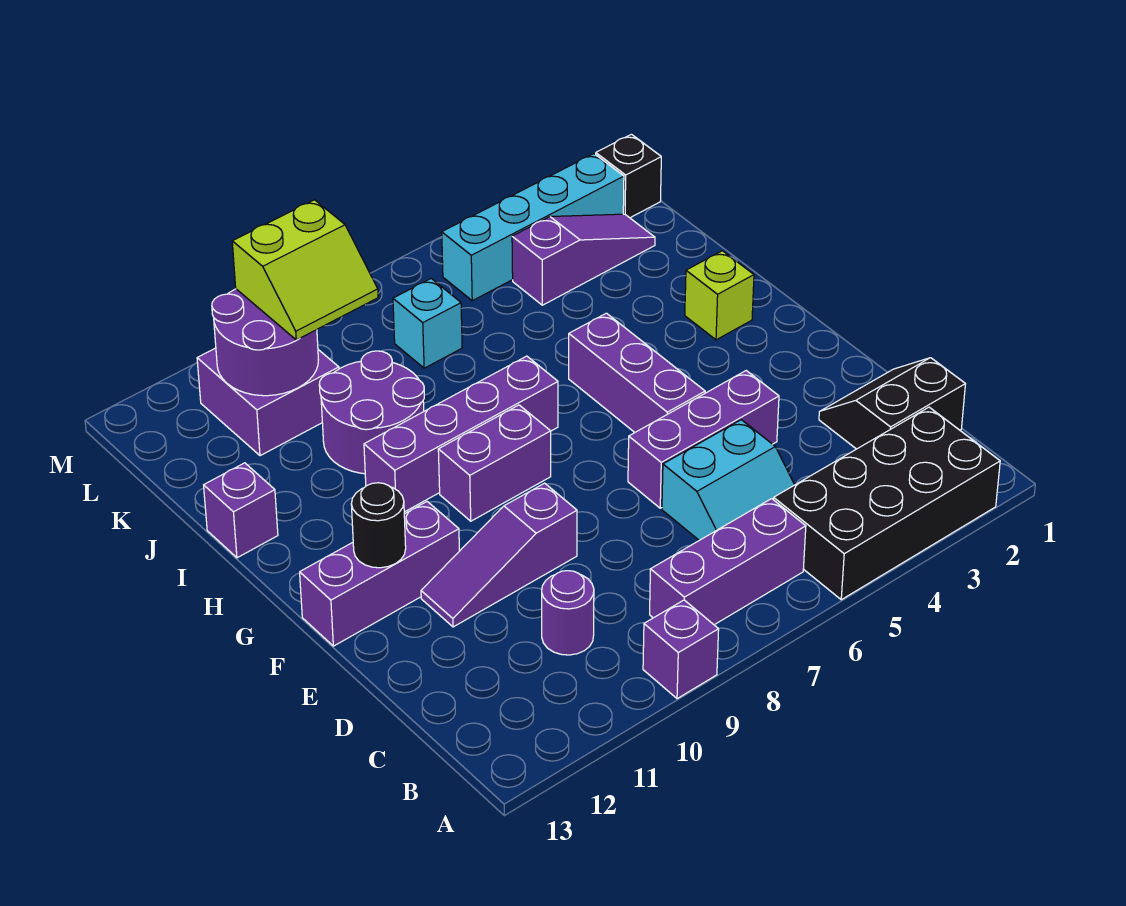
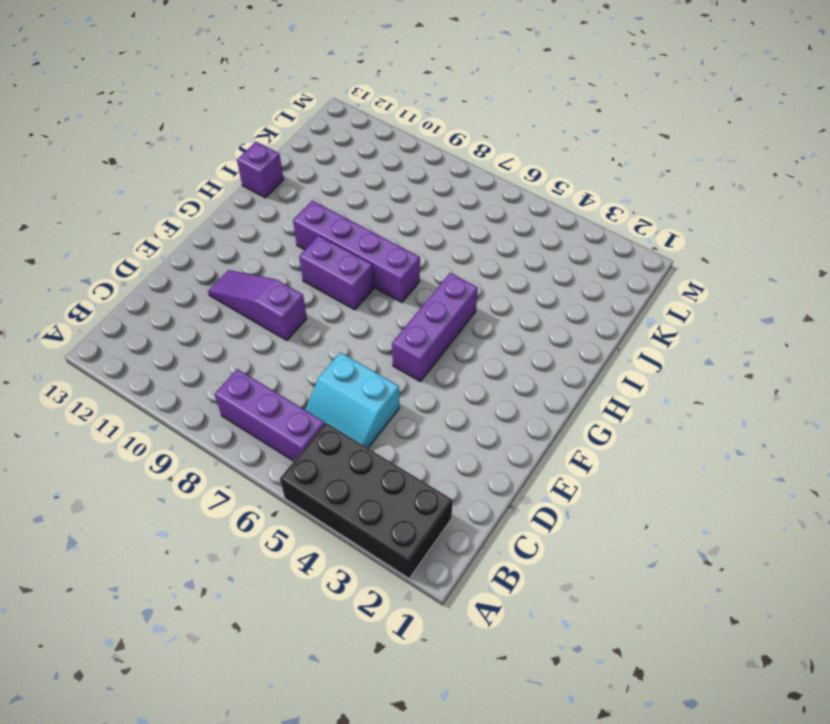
none -> purple 1x1 brick [643,600,719,699]
none -> black 2x2 slope [819,358,965,449]
none -> purple 1x1 round brick [542,571,594,655]

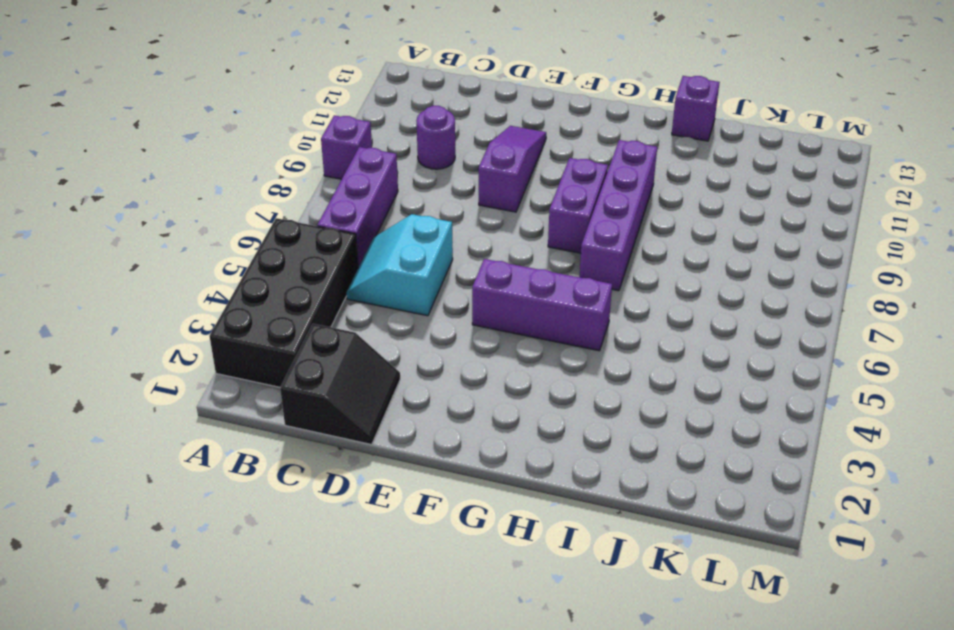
none -> purple 1x3 brick [628,371,779,508]
none -> purple 1x3 brick [300,502,459,646]
none -> lime 1x1 brick [685,251,754,340]

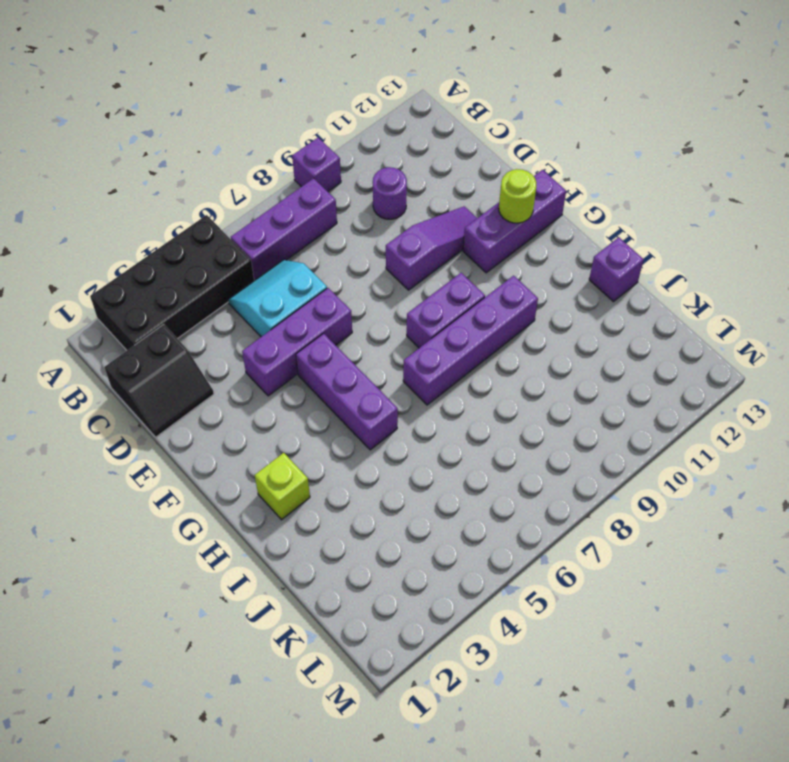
lime 1x1 round brick [499,169,536,223] -> black 1x1 round brick [351,483,406,568]
none -> purple 2x2 round brick [319,351,424,474]
none -> purple 1x3 slope [512,214,655,305]
none -> cyan 1x1 brick [393,279,462,368]

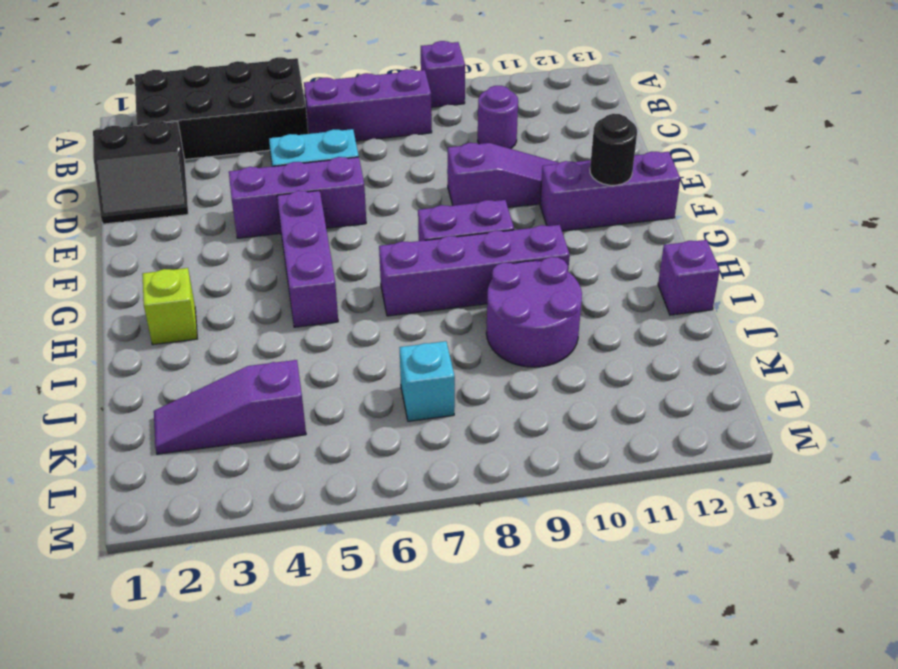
none -> purple 2x2 brick [197,348,339,456]
none -> black 1x1 brick [596,134,661,218]
none -> cyan 1x4 brick [442,154,624,301]

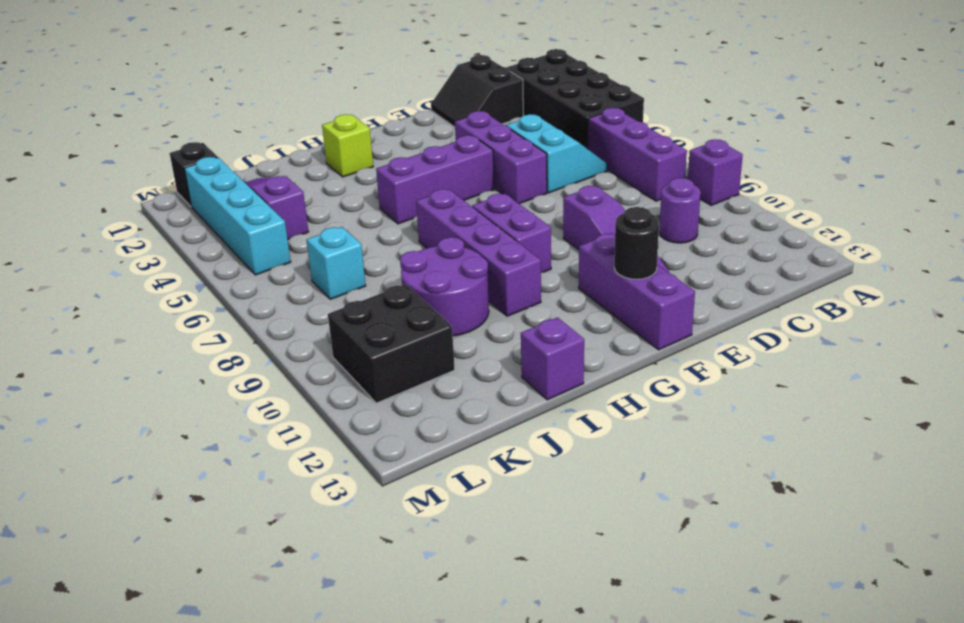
black 2x2 brick [328,284,455,403] -> purple 2x2 brick [197,348,339,456]
none -> purple 2x2 round brick [212,289,318,396]
none -> lime 2x2 slope [232,200,378,340]

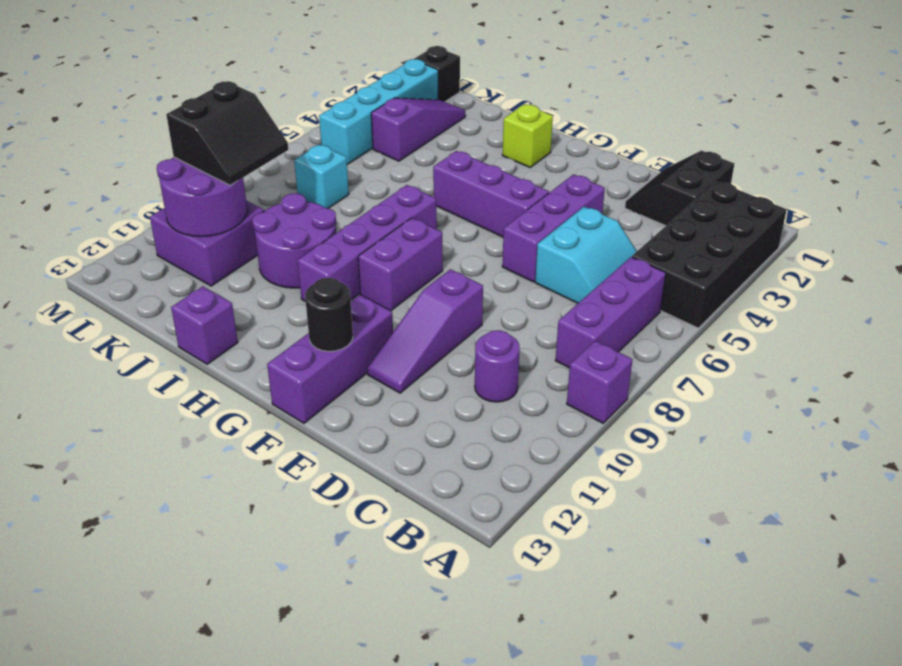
black 2x2 slope [166,81,288,185] -> lime 2x2 slope [232,200,378,340]

